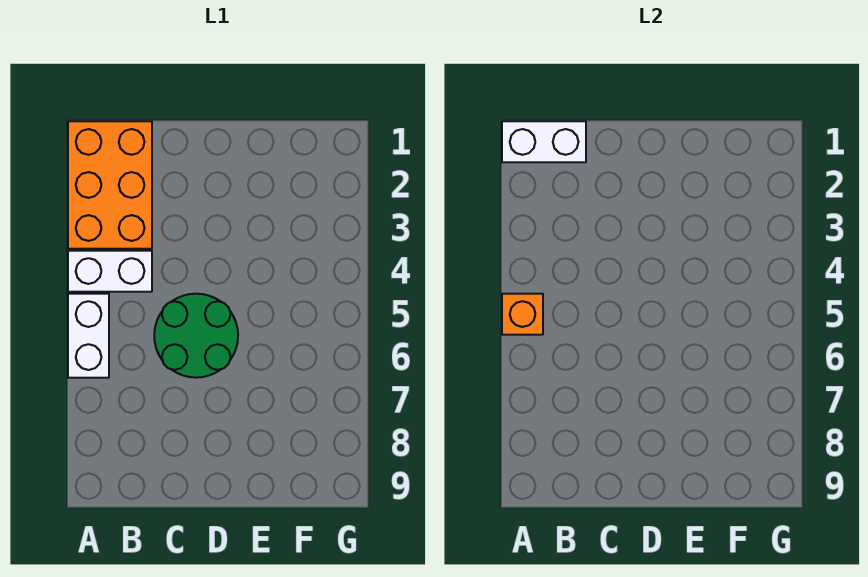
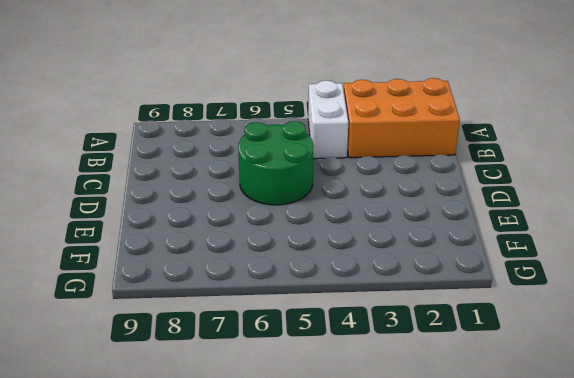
none -> white 1x2 brick [68,294,109,378]
none -> white 1x2 brick [502,121,586,162]

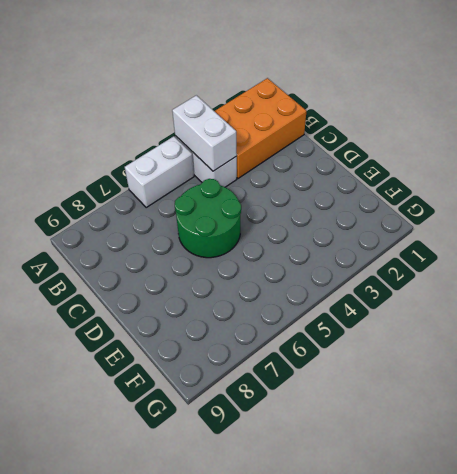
white 1x2 brick [172,95,237,171] -> white 1x2 brick moved to [502,121,586,162]
none -> orange 1x1 brick [502,294,543,335]

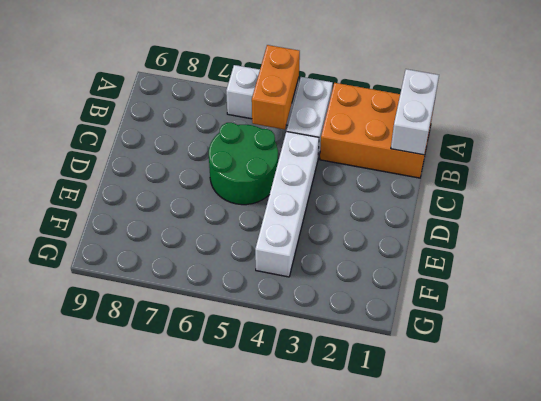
orange 1x2 brick [252,45,300,130] -> orange 1x1 brick [502,294,543,335]
white 1x4 brick [255,132,319,277] -> none

